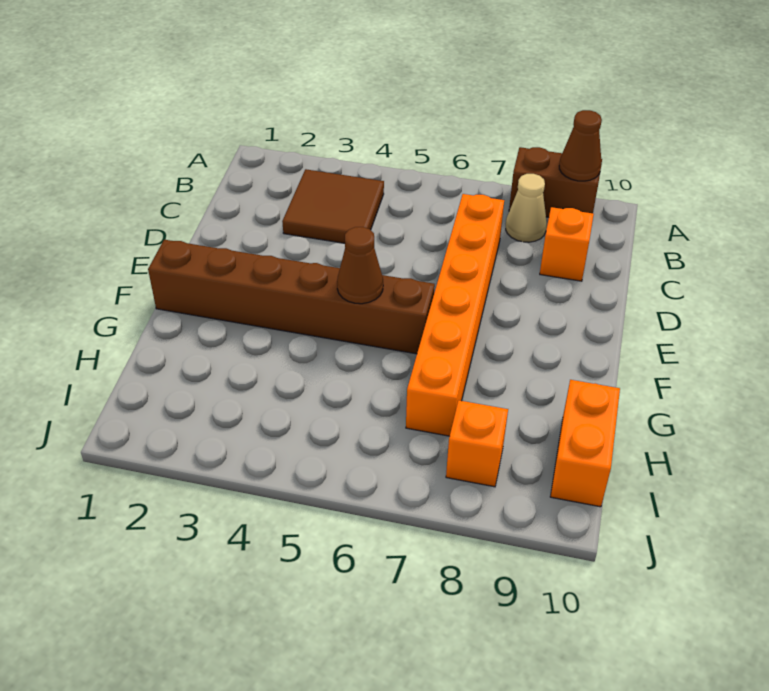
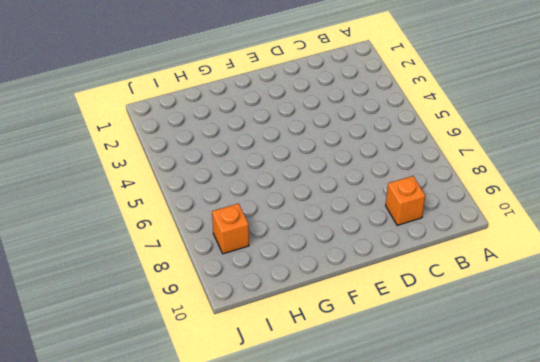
none -> brown 1x2 brick [509,147,602,217]
none -> brown 2x2 tile [282,169,384,243]

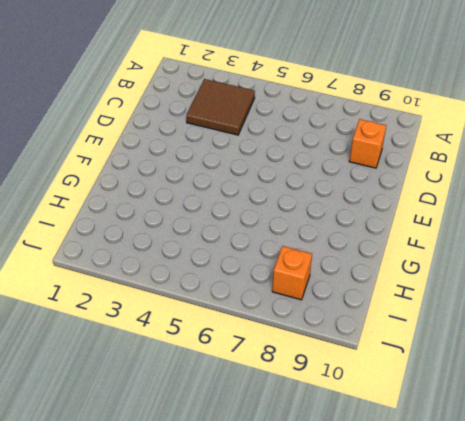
none -> brown 1x2 brick [509,147,602,217]
none -> tan 1x1 cone [506,174,547,242]

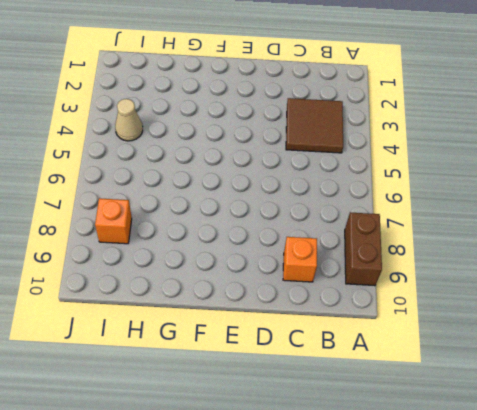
tan 1x1 cone [115,99,143,141] -> tan 1x1 cone moved to [506,174,547,242]
none -> orange 1x6 brick [406,194,504,436]
none -> brown 1x6 brick [148,240,435,354]

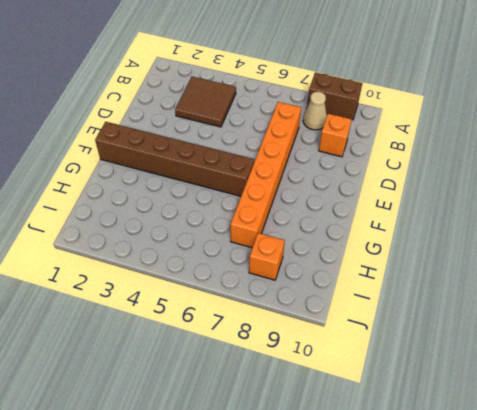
none -> orange 1x2 brick [550,380,620,507]
none -> brown 1x1 cone [559,110,602,181]

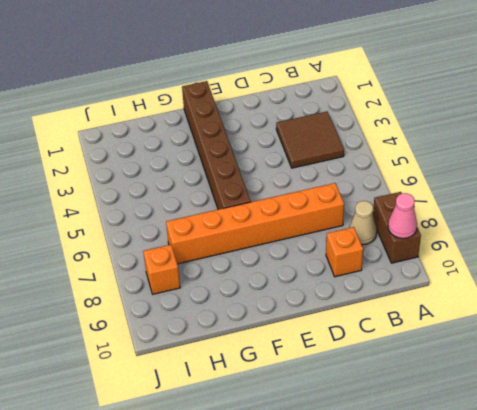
pink 1x1 cone [388,193,417,239] -> brown 1x1 cone [559,110,602,181]
none -> orange 1x2 brick [550,380,620,507]
none -> brown 1x1 cone [337,227,383,304]

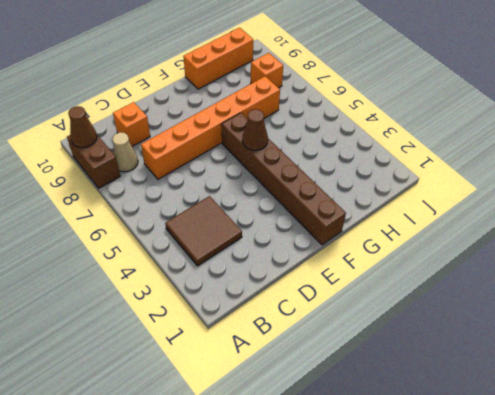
orange 1x3 brick [183,28,253,89] -> orange 1x2 brick [550,380,620,507]

